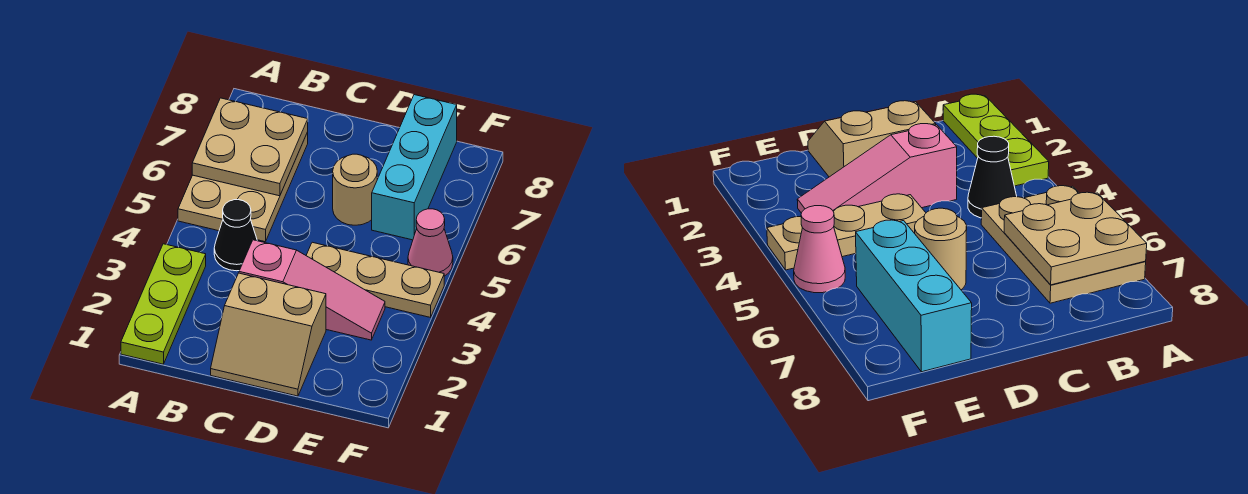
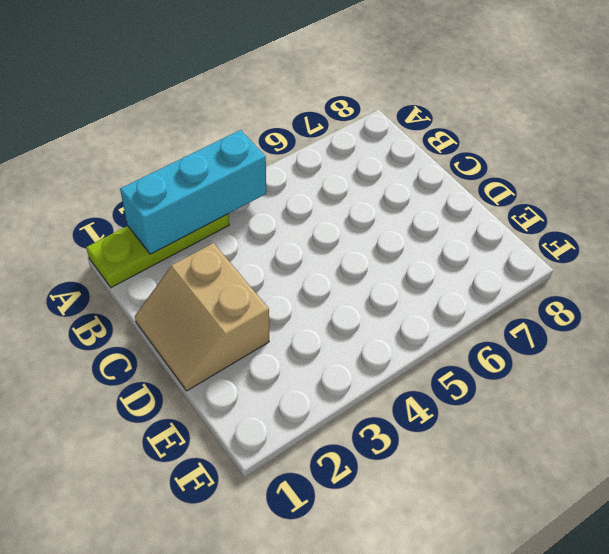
cyan 1x3 brick [120,130,266,254] -> cyan 1x3 brick moved to [372,95,457,240]
none -> tan 2x3 plate [178,132,308,242]
none -> black 1x1 cone [214,200,257,271]

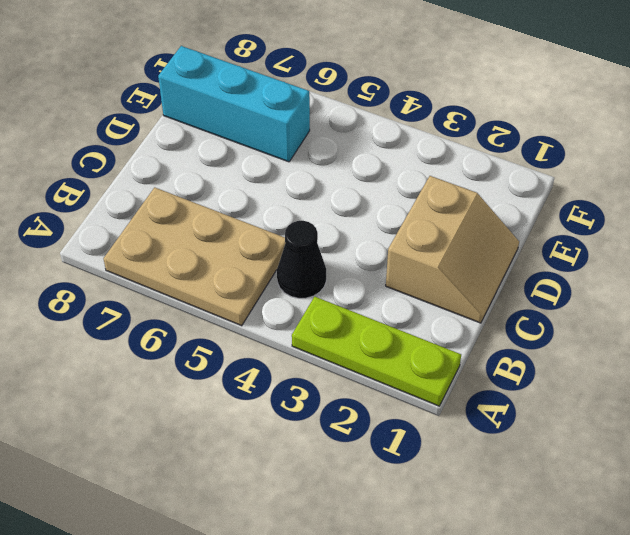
none -> pink 1x3 slope [239,240,385,340]
none -> tan 1x3 plate [306,242,444,317]

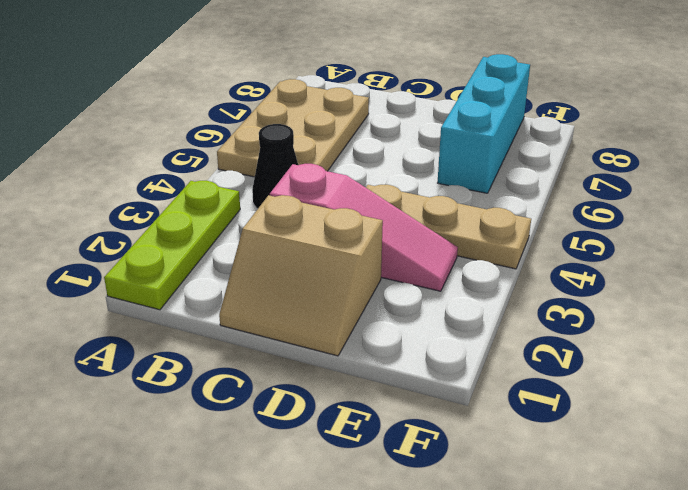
none -> tan 1x1 round brick [333,154,377,225]
none -> pink 1x1 cone [408,209,453,276]

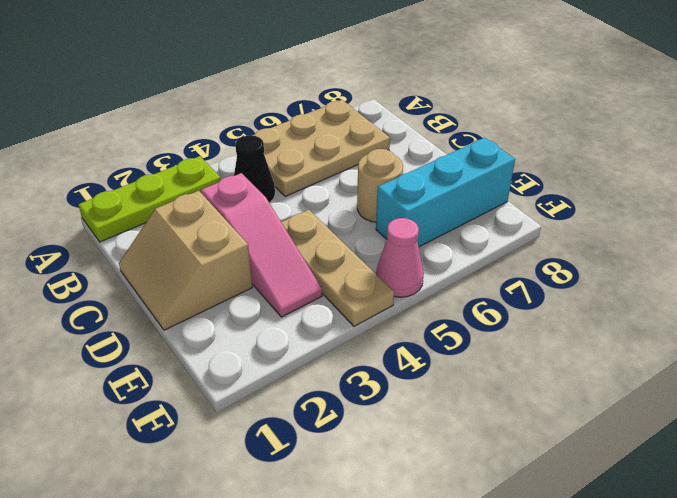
none -> tan 2x2 plate [192,98,308,196]

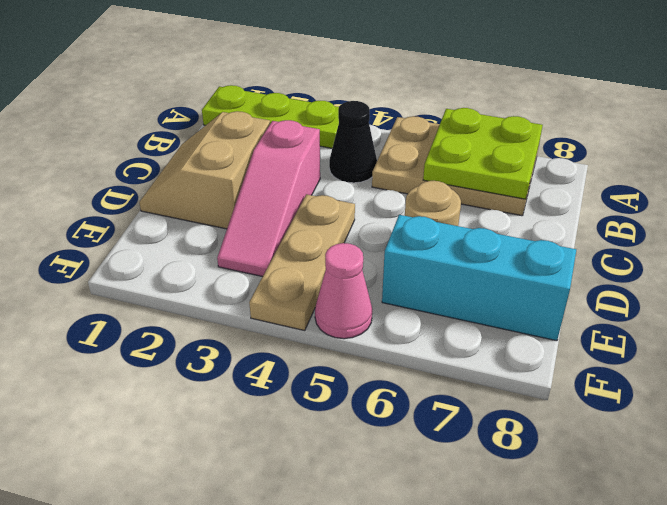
lime 2x2 plate [423,108,543,199] -> tan 2x2 plate [192,98,308,196]

